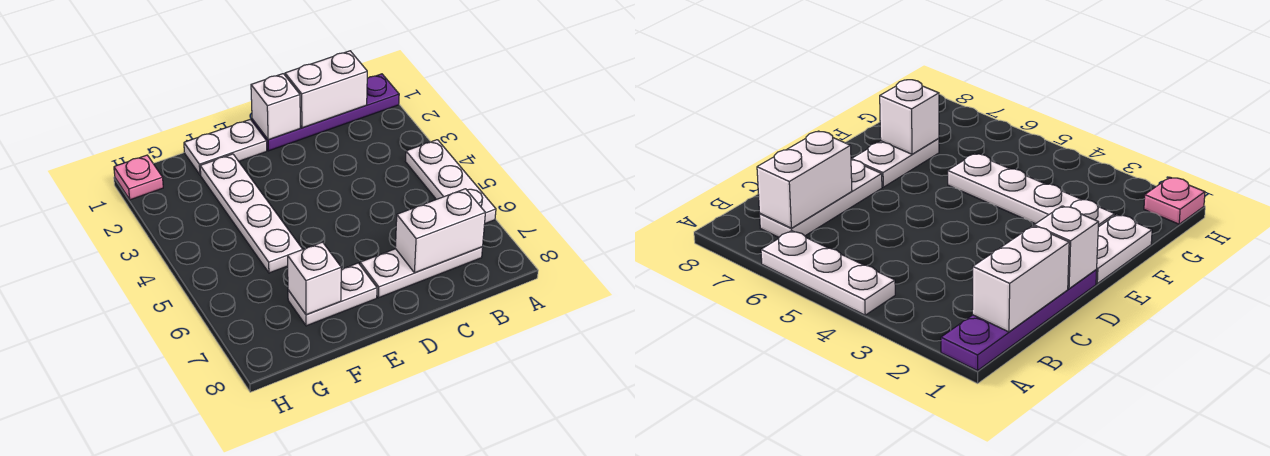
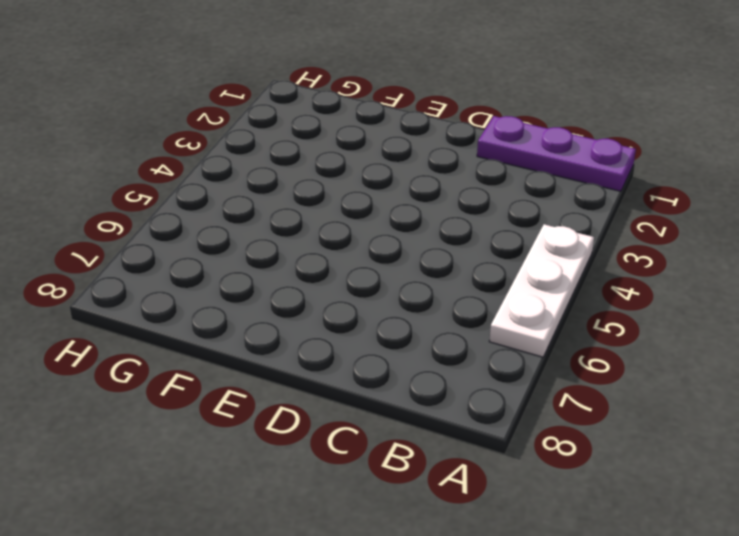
purple 1x3 plate [477,116,636,191] -> purple 1x4 plate [252,74,399,151]
none -> white 1x3 plate [360,247,483,298]
none -> white 1x2 plate [184,119,267,175]

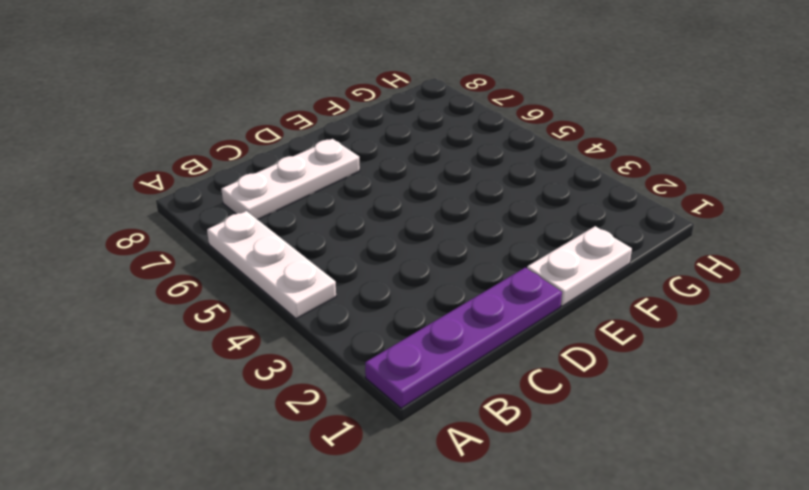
none -> white 1x2 plate [288,263,377,326]
none -> white 1x4 plate [200,154,303,273]

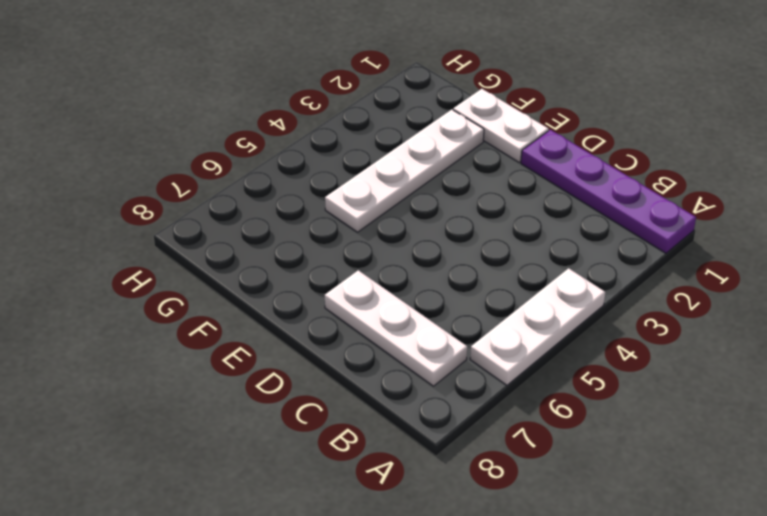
none -> white 1x2 plate [288,263,377,326]
none -> pink 1x1 plate [114,155,163,200]

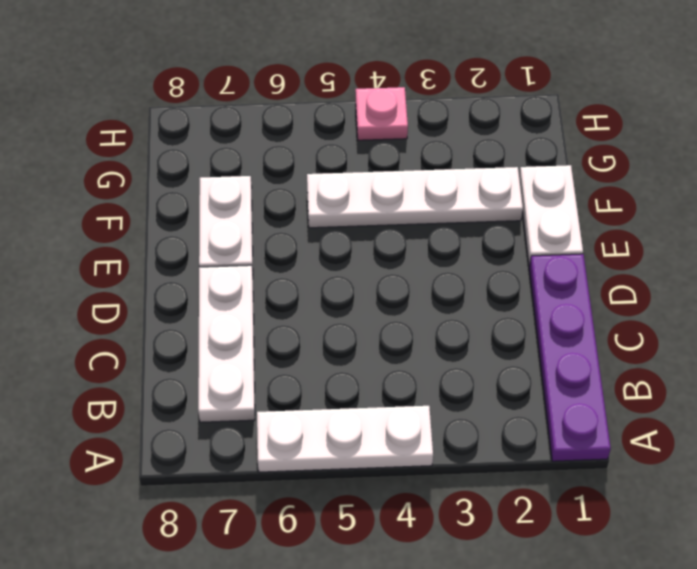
pink 1x1 plate [356,87,408,140] -> pink 1x1 plate moved to [114,155,163,200]
none -> white 1x2 brick [285,51,367,128]
none -> white 1x2 brick [395,189,485,273]

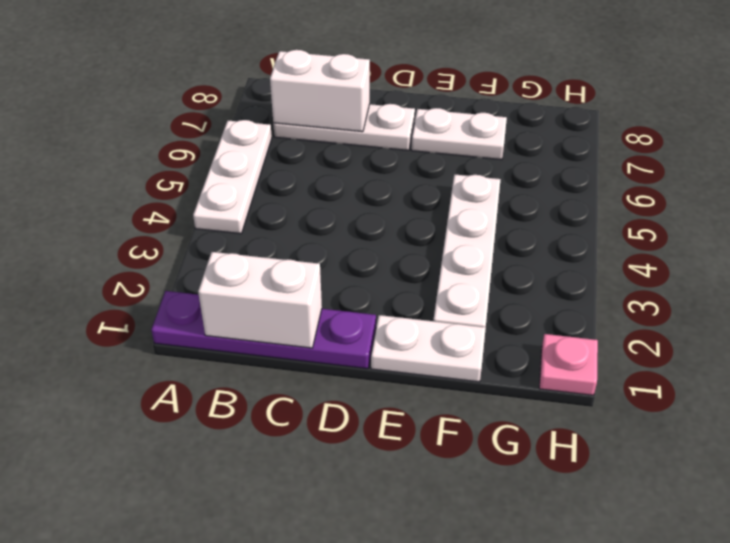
none -> white 1x1 brick [251,74,300,140]
none -> white 1x1 brick [288,242,341,315]

